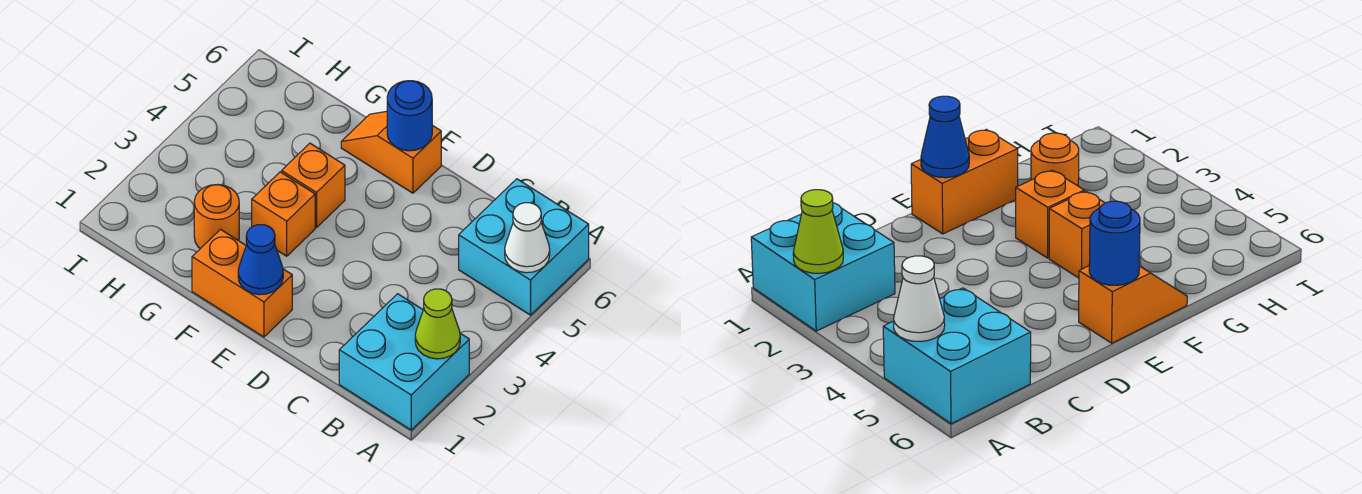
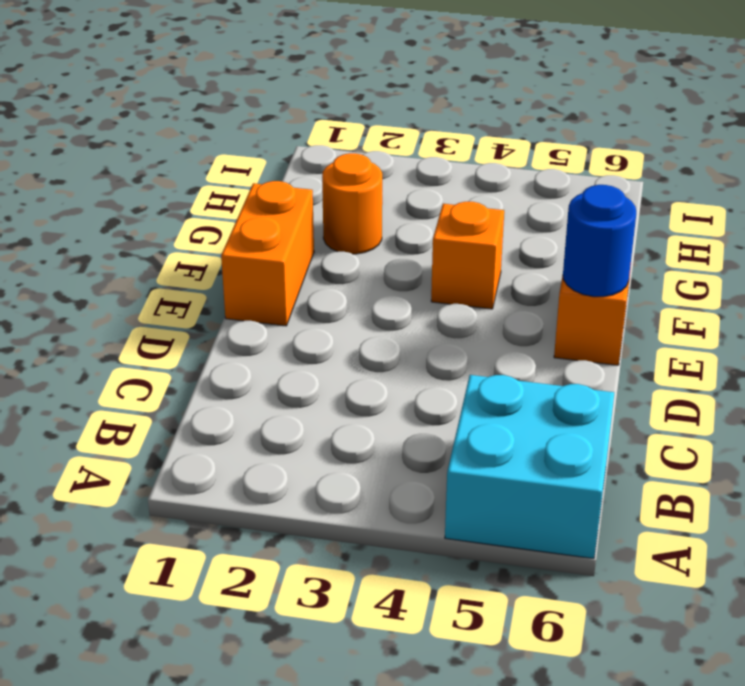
none -> cyan 2x2 brick [339,294,469,430]
none -> orange 1x1 brick [252,172,315,256]

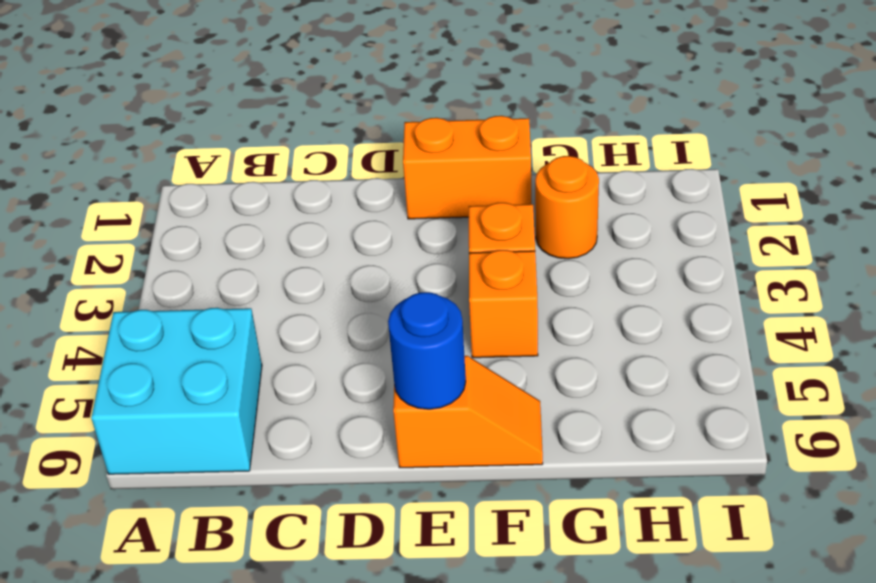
none -> cyan 2x2 brick [339,294,469,430]
none -> lime 1x1 cone [415,289,460,359]

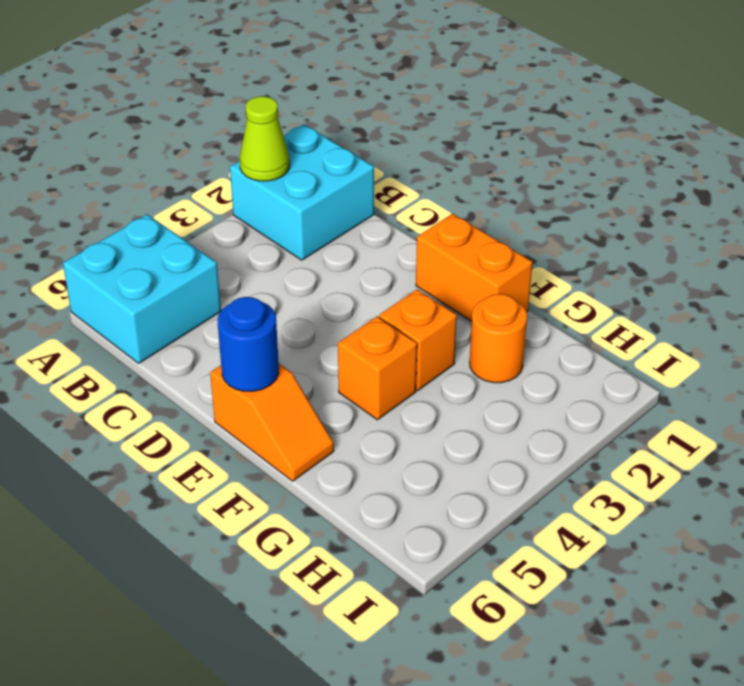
none -> white 1x1 cone [505,203,550,273]
none -> blue 1x1 cone [238,225,283,295]

